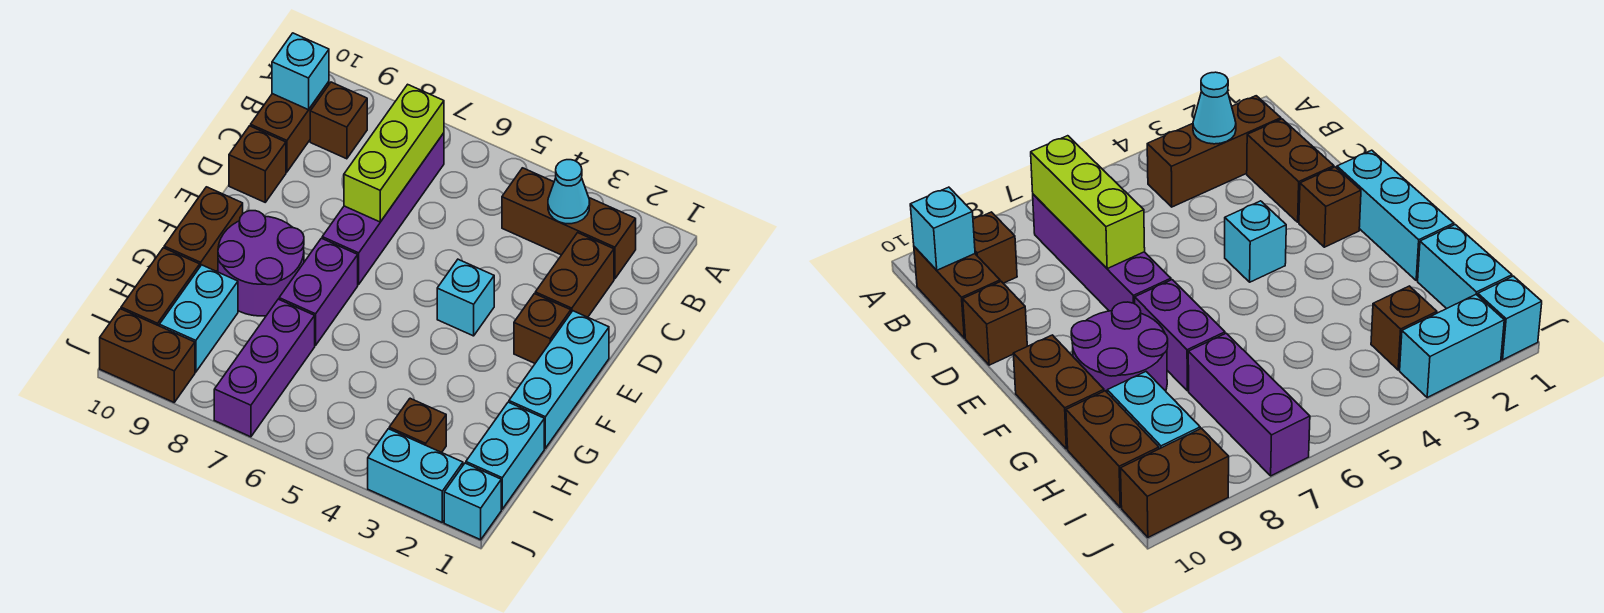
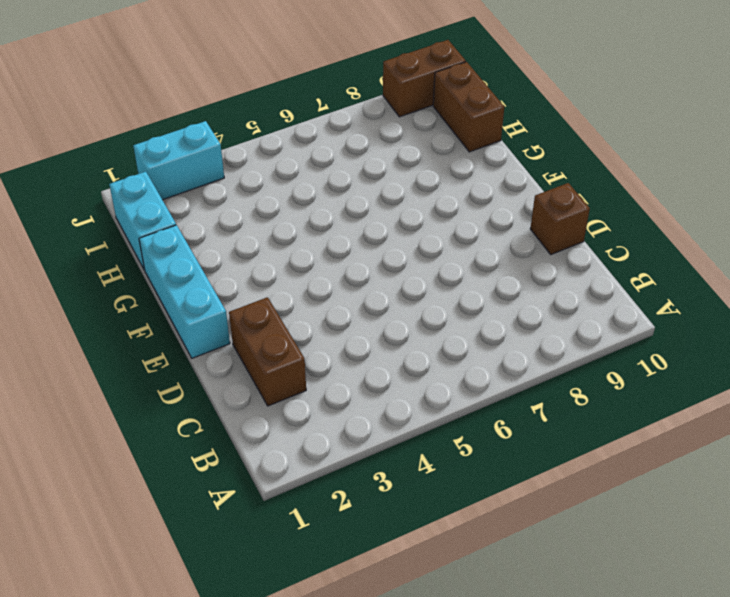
none -> brown 1x3 brick [502,168,636,279]
none -> purple 1x4 brick [322,133,444,284]
none -> brown 1x1 brick [310,82,367,159]

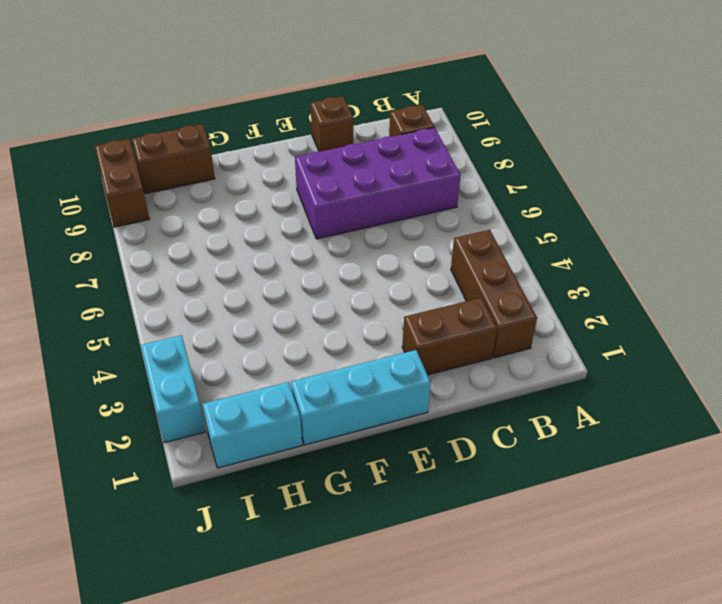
purple 2x4 brick [295,128,460,239] -> purple 1x4 brick [322,133,444,284]
none -> brown 1x2 brick [251,82,329,172]
none -> brown 1x1 brick [514,294,571,363]
none -> cyan 1x1 brick [437,259,494,336]

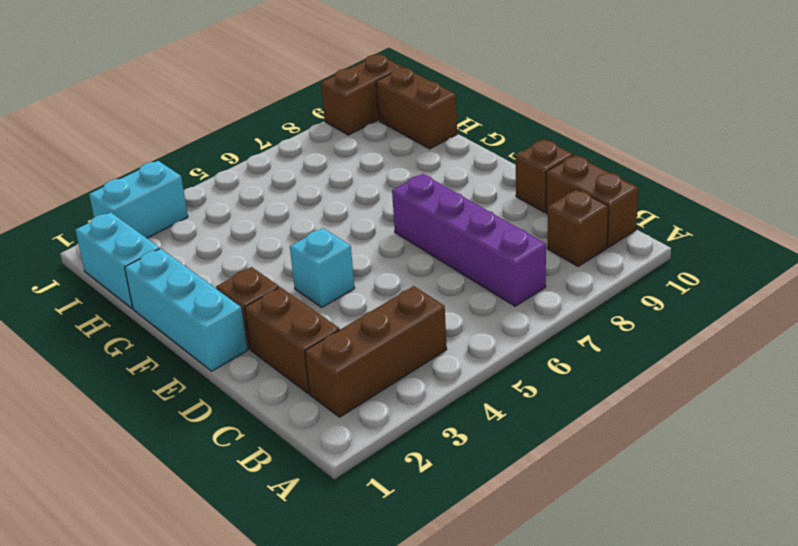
none -> purple 1x2 brick [279,238,358,345]
none -> purple 2x2 round brick [218,211,304,316]
none -> brown 1x2 brick [164,187,243,271]

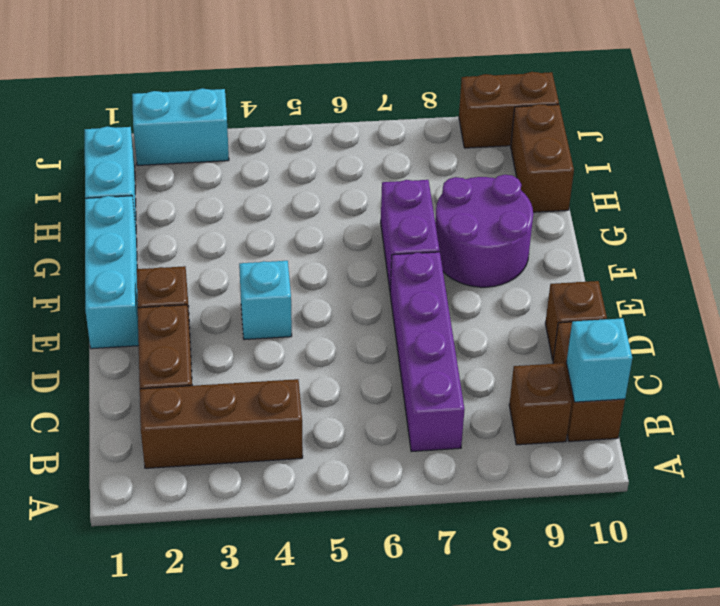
none -> brown 1x2 brick [164,187,243,271]
none -> purple 1x3 brick [214,299,315,437]
none -> cyan 1x2 brick [159,265,238,372]

